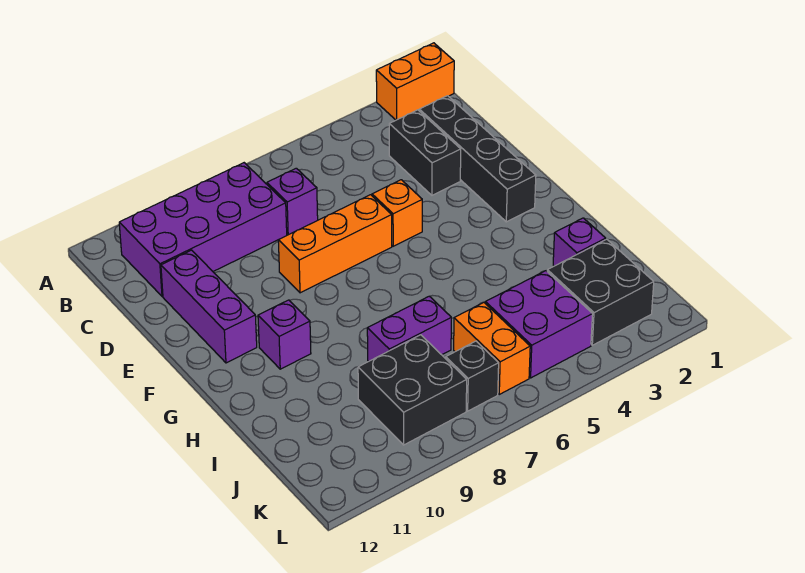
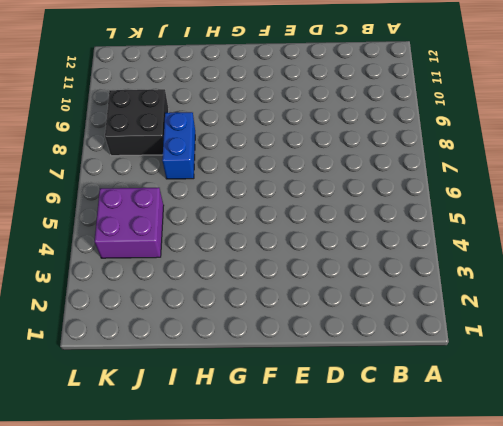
blue 1x2 brick [162,112,195,179] -> purple 1x2 brick [367,296,451,361]
none -> orange 1x2 brick [376,43,454,120]
none -> purple 2x4 brick [119,163,287,296]
none -> black 1x4 brick [419,96,536,222]

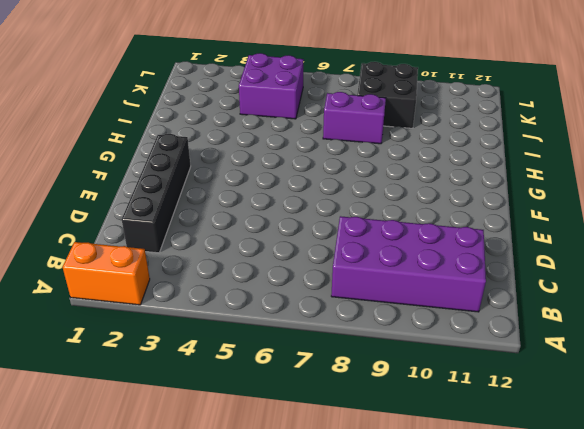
none -> black 1x2 brick [389,110,461,195]
none -> purple 1x1 brick [267,168,318,235]
none -> purple 1x3 brick [161,250,257,363]

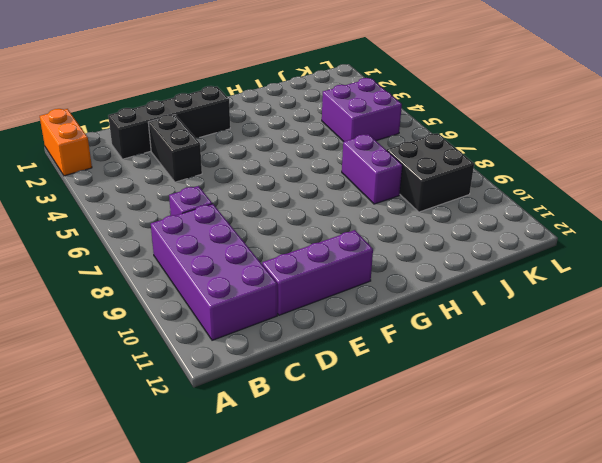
black 1x2 brick [148,115,202,182] -> black 1x2 brick turned to [389,110,461,195]
none -> orange 1x1 brick [372,180,422,246]
none -> orange 1x3 brick [278,195,392,293]
none -> purple 1x1 brick [258,300,311,369]

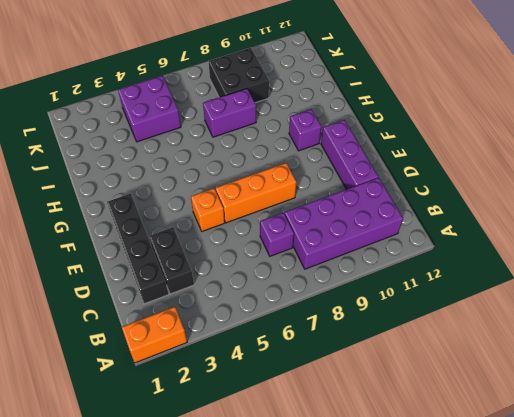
none -> purple 1x1 brick [553,218,606,266]
none -> black 2x2 brick [547,239,654,345]
none -> orange 1x2 brick [454,302,530,394]

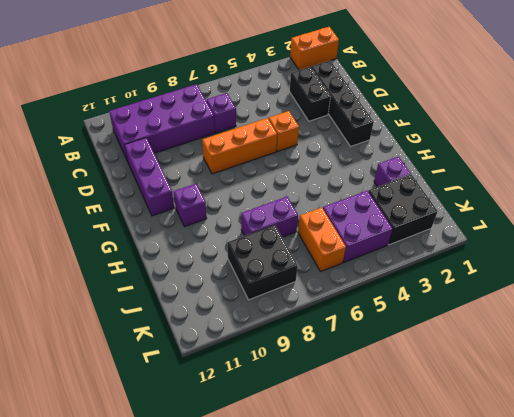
none -> black 1x1 brick [446,341,499,411]

